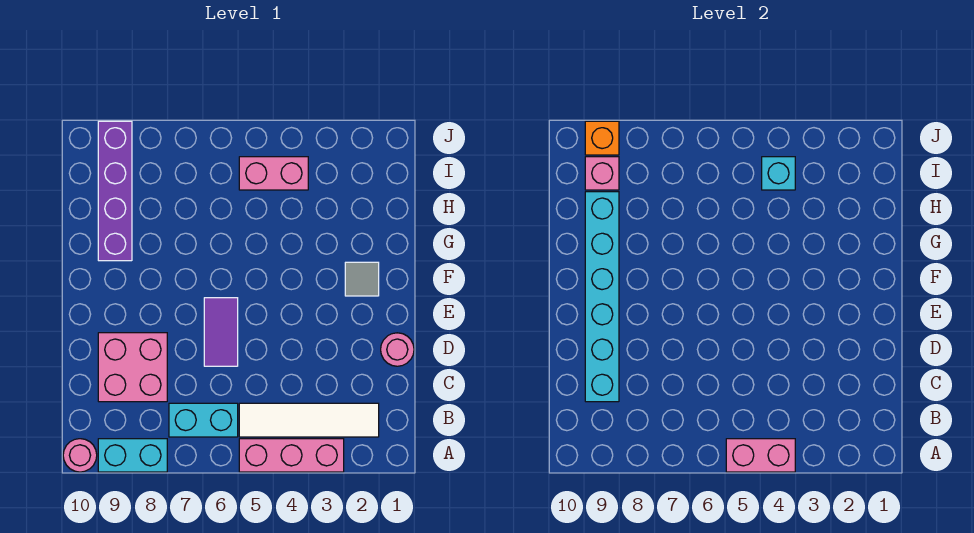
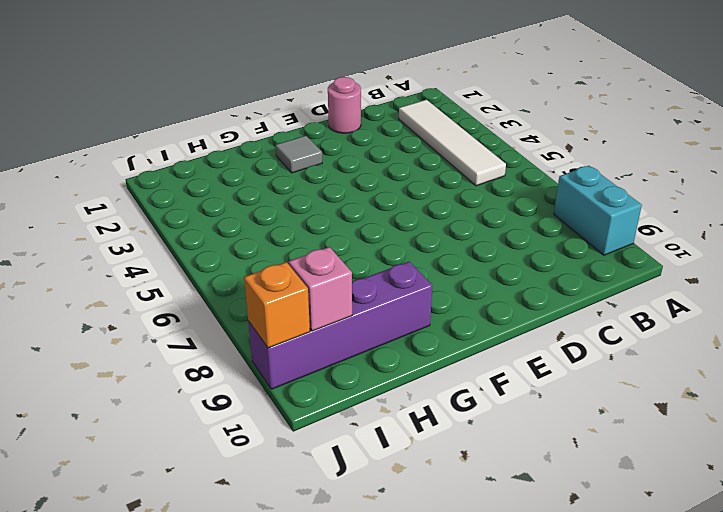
none -> pink 1x3 brick [239,439,344,472]
none -> pink 1x1 round brick [63,439,97,472]
none -> cyan 1x2 brick [169,403,238,437]

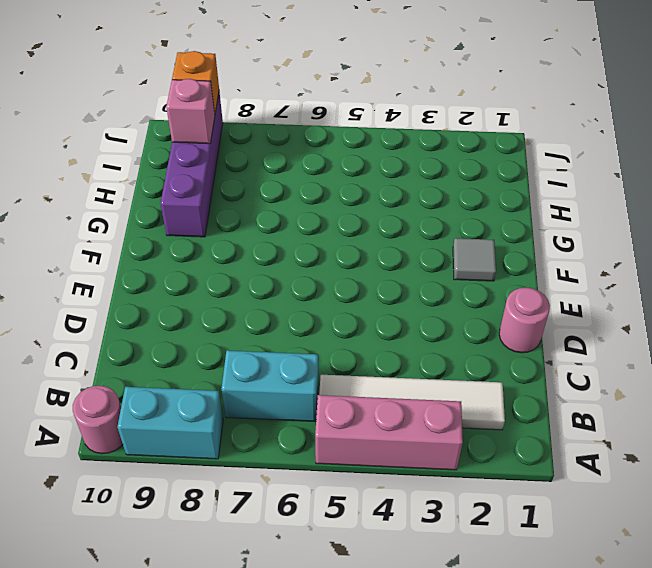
none -> pink 2x2 brick [98,333,167,402]
none -> purple 1x2 tile [204,298,238,366]
none -> pink 1x2 brick [239,157,308,190]

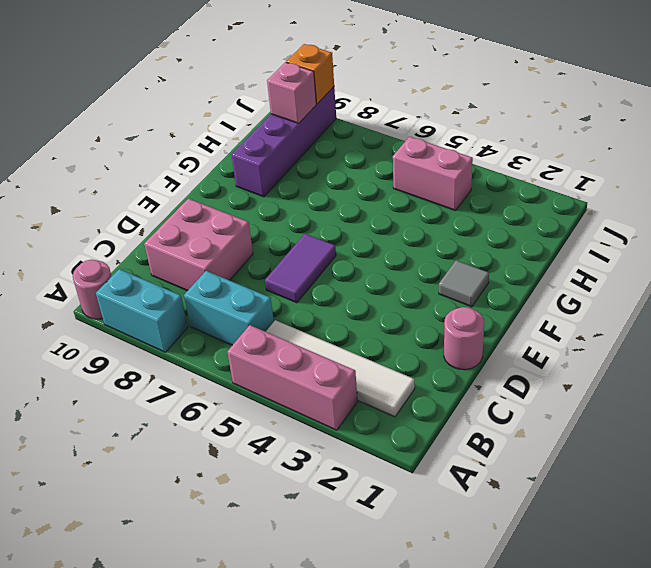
none -> pink 1x2 brick [726,439,795,472]
none -> cyan 1x6 brick [585,192,619,402]
none -> cyan 1x1 brick [762,157,795,190]

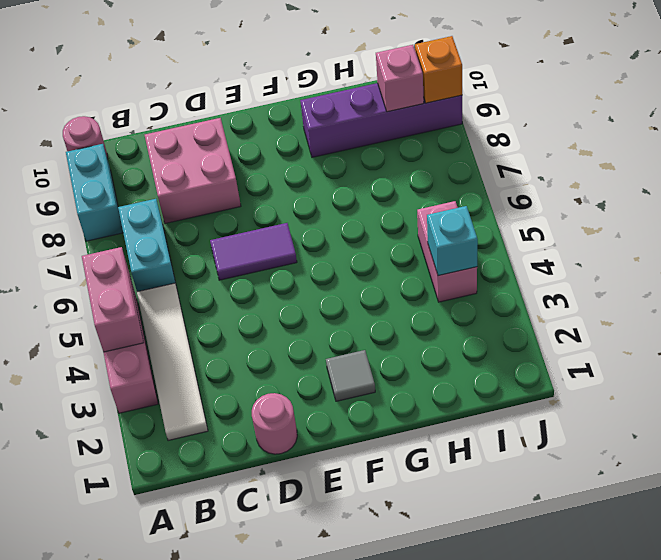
none -> cyan 1x6 brick [585,192,619,402]

